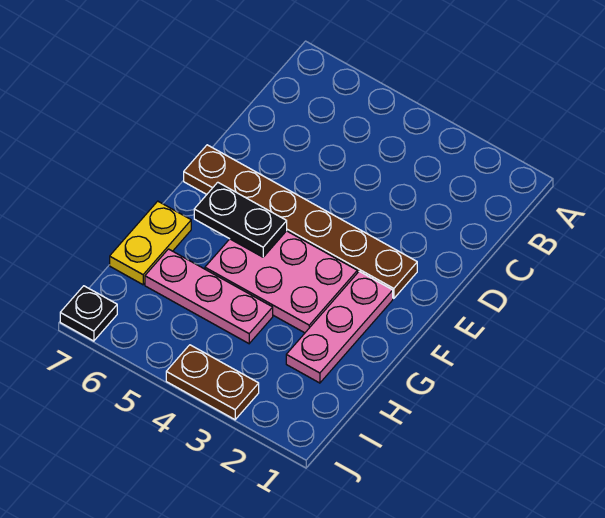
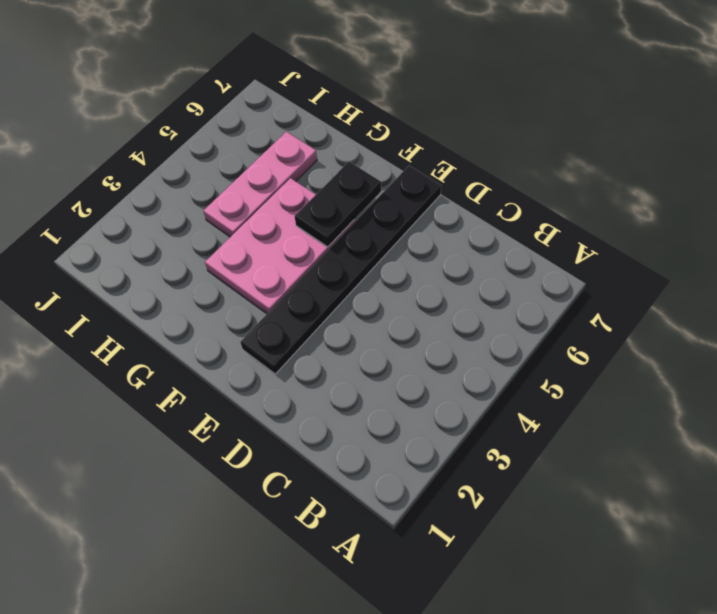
black 1x6 plate [240,166,441,374] -> brown 1x6 plate [184,145,417,298]
none -> pink 1x3 plate [286,271,393,383]
none -> yellow 1x2 plate [110,201,191,285]

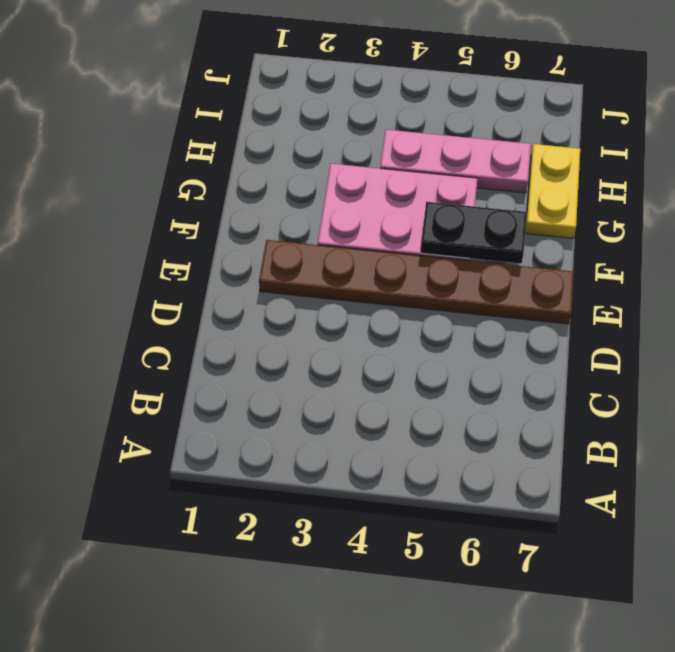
none -> pink 1x3 plate [286,271,393,383]
none -> brown 1x2 plate [166,345,259,420]

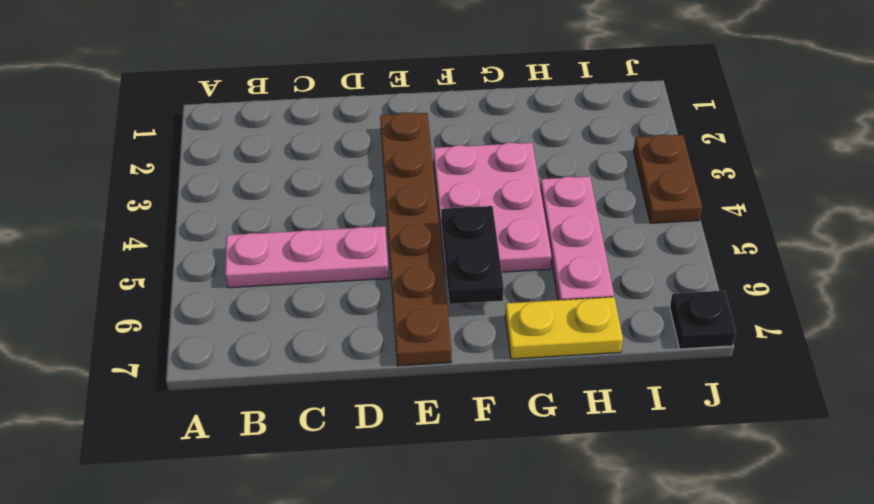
pink 1x3 plate [225,226,389,288] -> pink 1x3 plate moved to [286,271,393,383]

